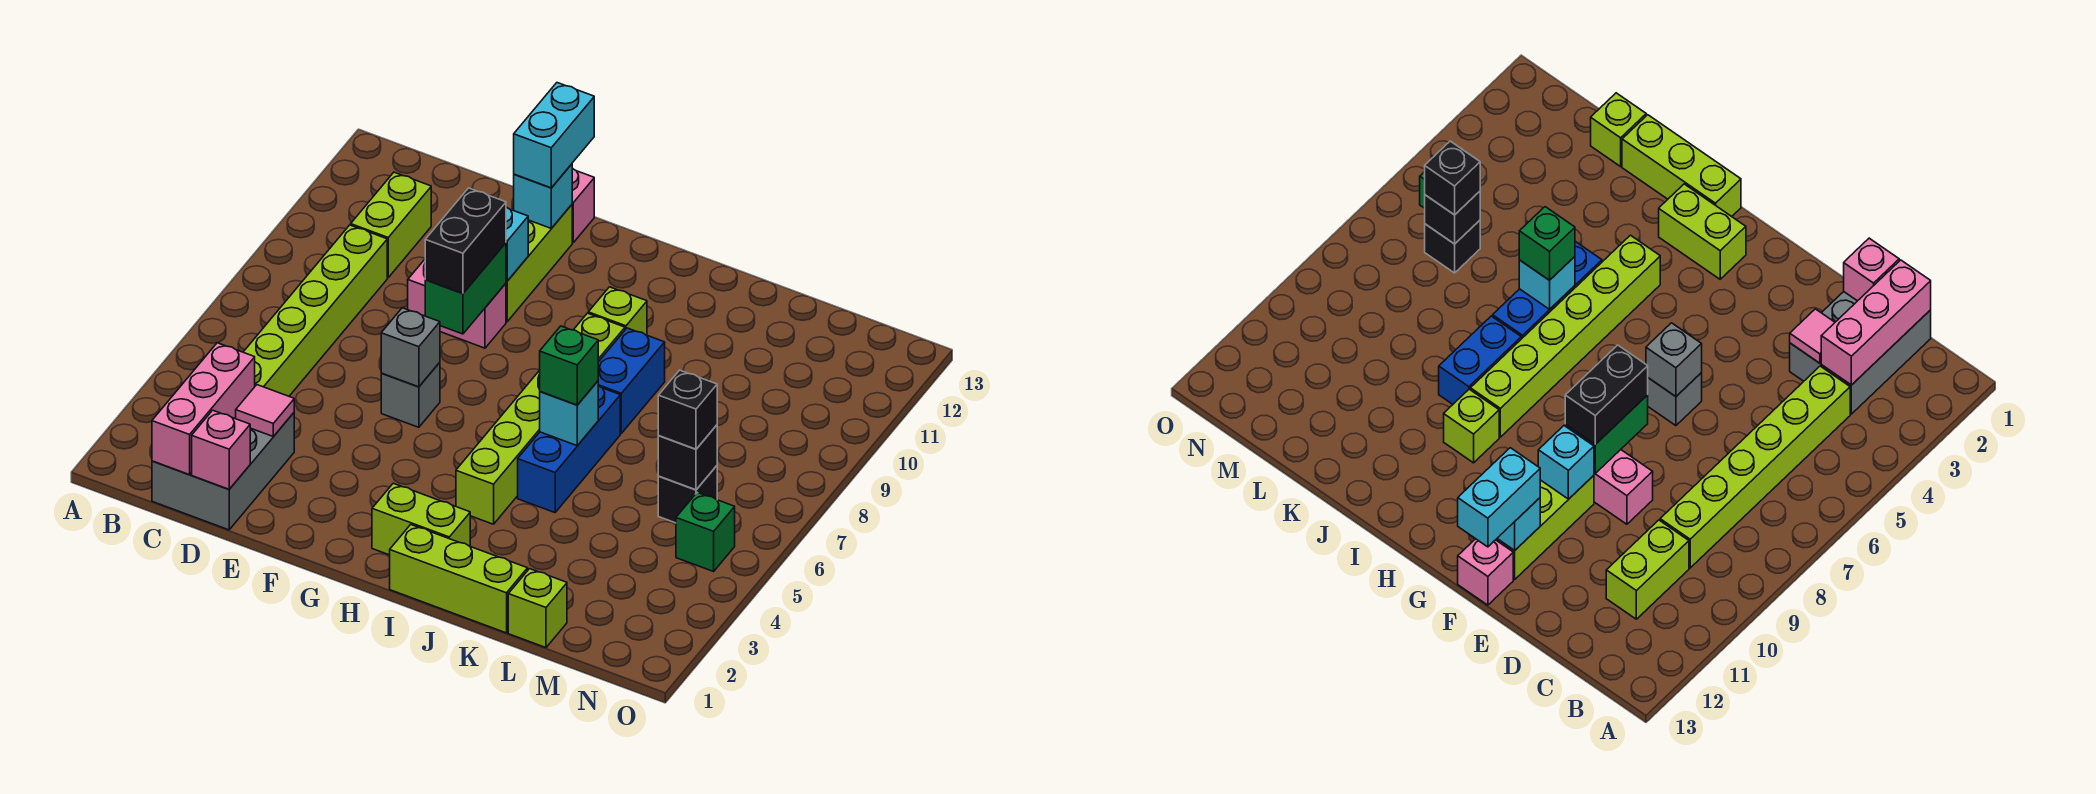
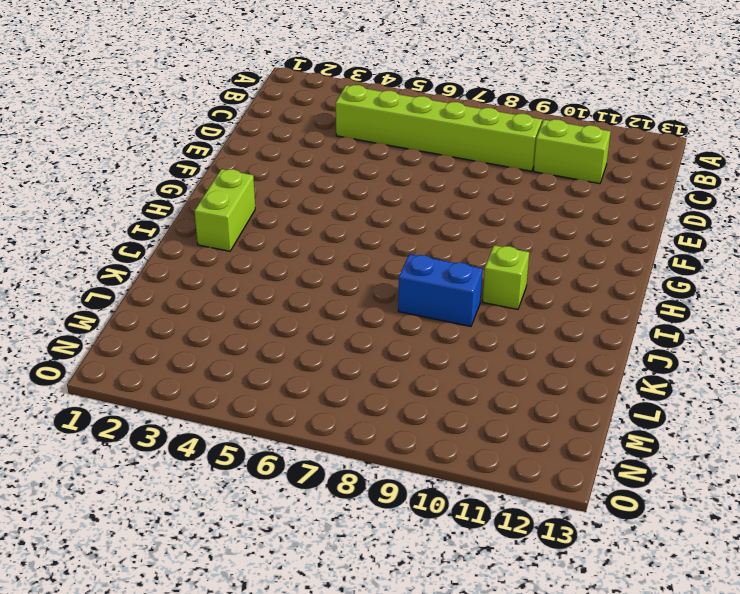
none -> grey 2x3 brick [152,413,294,530]
none -> pink 1x2 brick [408,260,506,348]
none -> grey 1x1 brick [381,362,440,427]

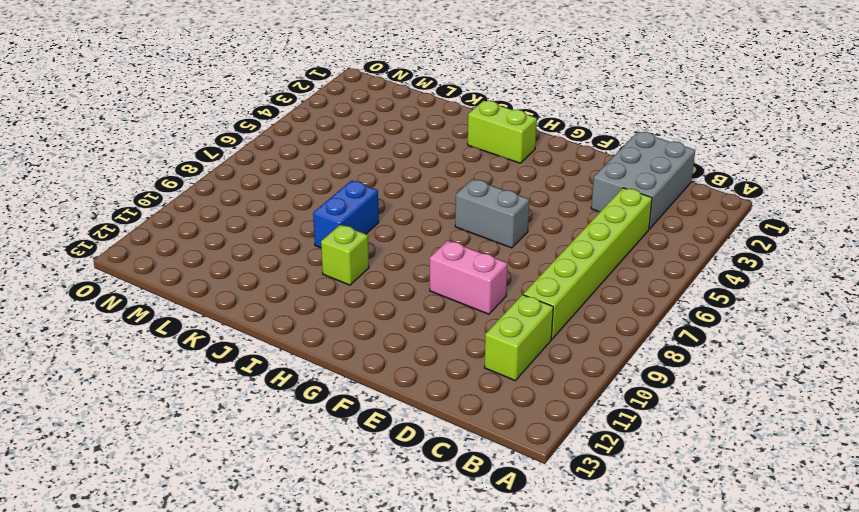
grey 1x2 brick [455,179,529,248] -> grey 1x1 brick [381,362,440,427]
none -> lime 1x3 brick [506,205,572,322]
none -> pink 1x1 brick [572,168,594,242]
none -> lime 1x3 brick [390,525,528,633]

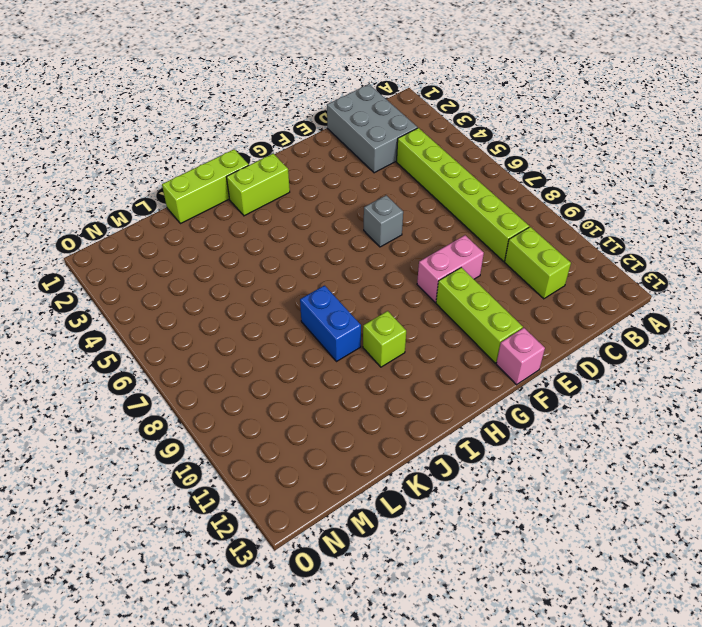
none -> lime 1x6 brick [456,313,625,524]
none -> blue 1x3 brick [518,386,620,513]
none -> lime 1x1 brick [508,569,567,648]

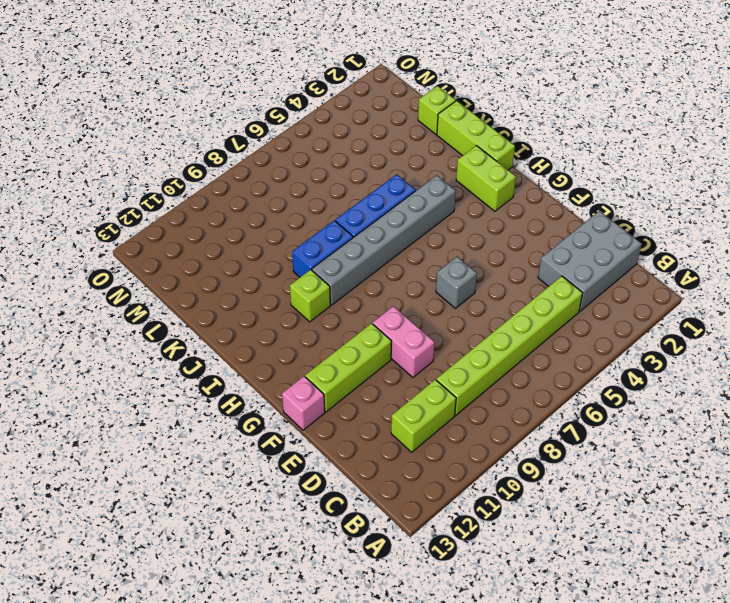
grey 1x6 brick [312,175,456,305] -> lime 1x6 brick [456,313,625,524]
none -> black 1x1 brick [658,466,717,523]
none -> green 1x1 brick [676,493,735,571]
none -> pink 1x3 brick [152,343,255,475]

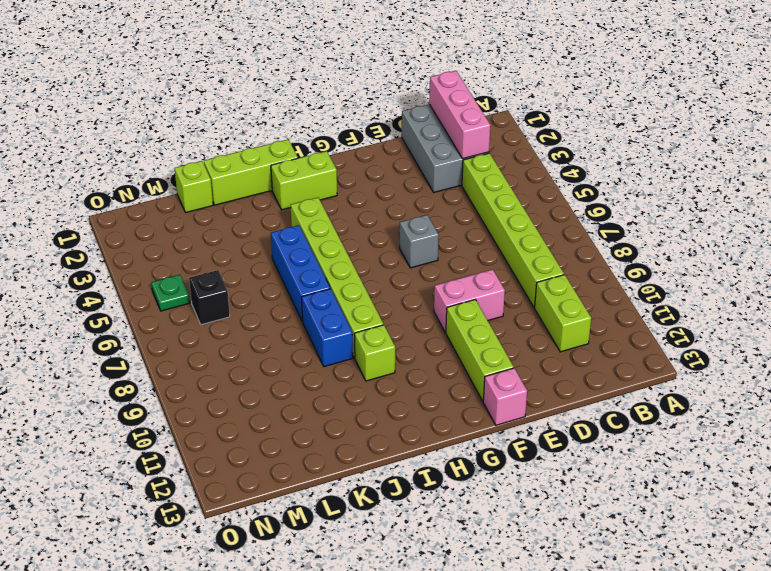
green 1x1 plate [151,275,190,311] -> green 1x1 brick [676,493,735,571]
none -> pink 1x1 brick [192,410,250,489]
none -> pink 1x1 tile [236,385,294,437]
none -> grey 1x1 brick [381,308,440,387]

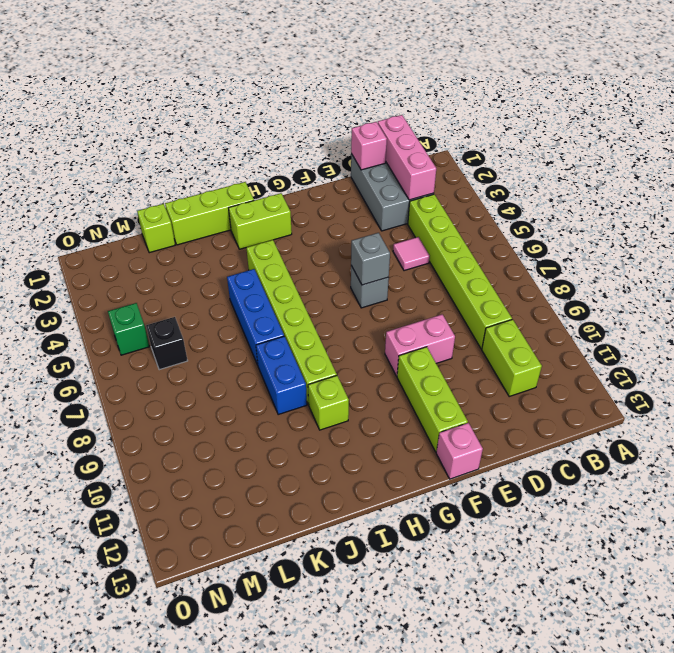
pink 1x1 tile [393,237,430,271] -> pink 1x1 tile moved to [236,385,294,437]
none -> green 1x2 brick [425,243,506,334]
none -> cyan 1x1 brick [506,207,528,281]
none -> cyan 1x1 brick [514,164,572,228]

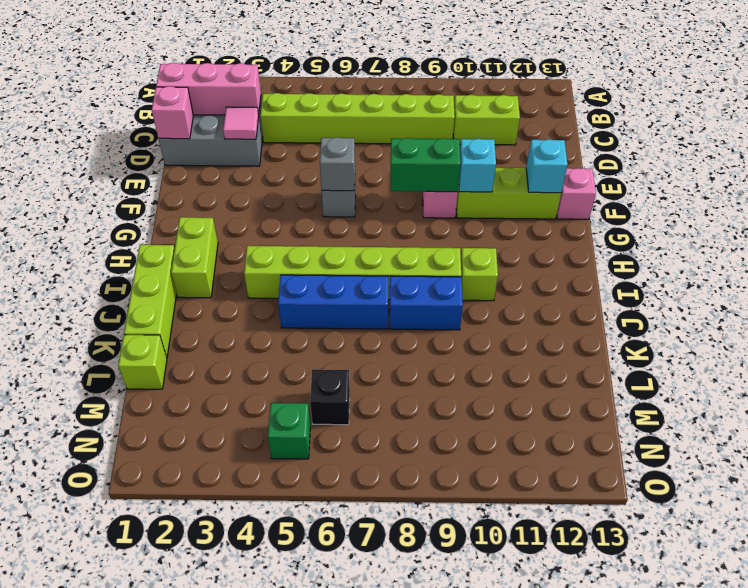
none -> cyan 1x1 brick [540,381,598,446]
none -> black 1x1 brick [658,425,717,490]
none -> black 1x2 brick [425,188,506,294]

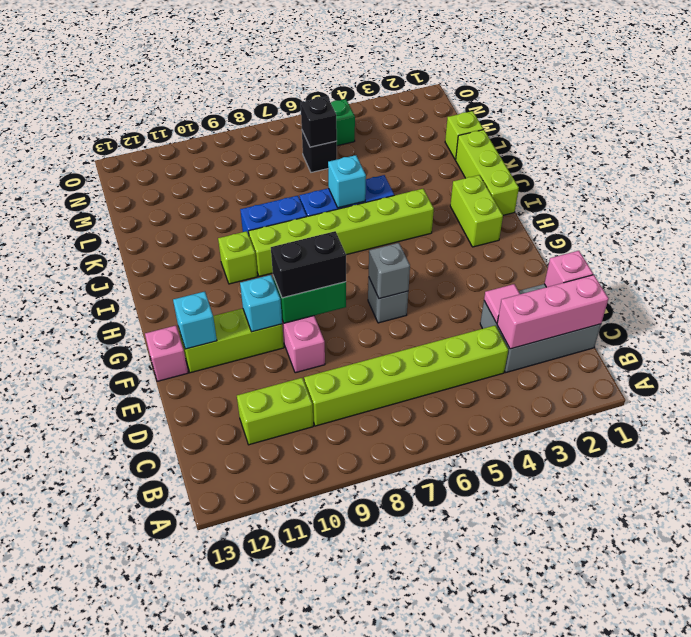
none -> cyan 1x2 brick [514,83,594,188]
none -> green 1x1 brick [540,326,598,405]
none -> black 1x1 brick [658,370,717,449]

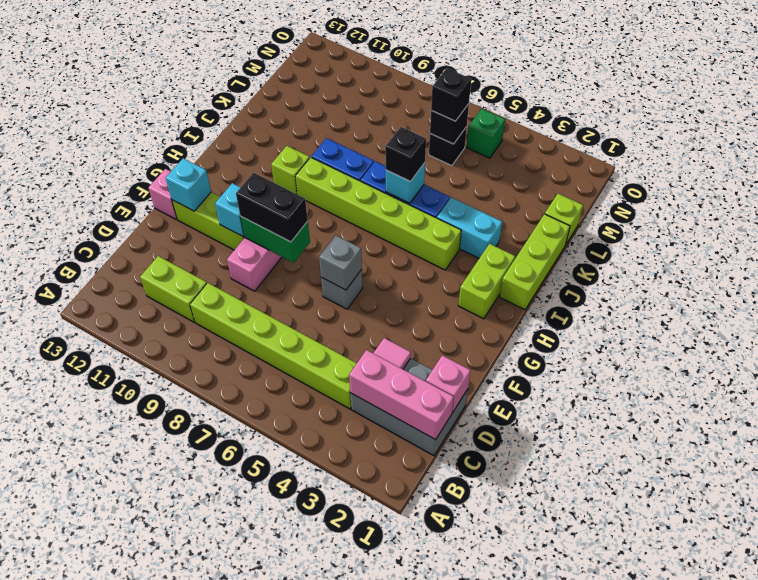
cyan 1x2 brick [437,197,502,258] -> cyan 1x2 brick moved to [514,83,594,188]
black 1x1 brick [385,127,426,181] -> green 1x1 brick [540,326,598,405]

